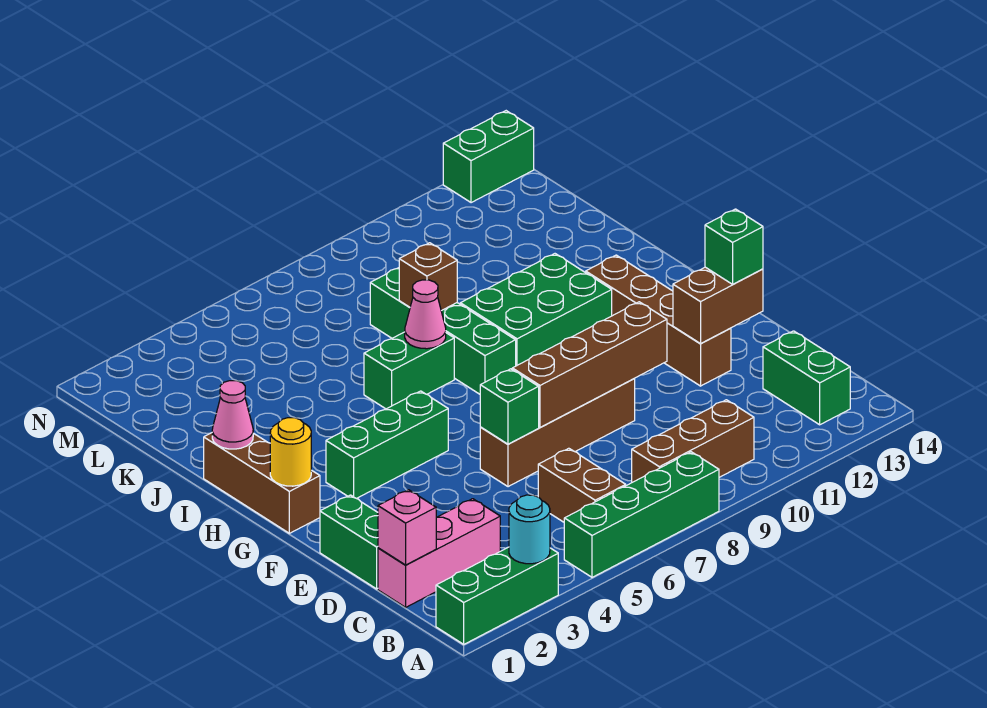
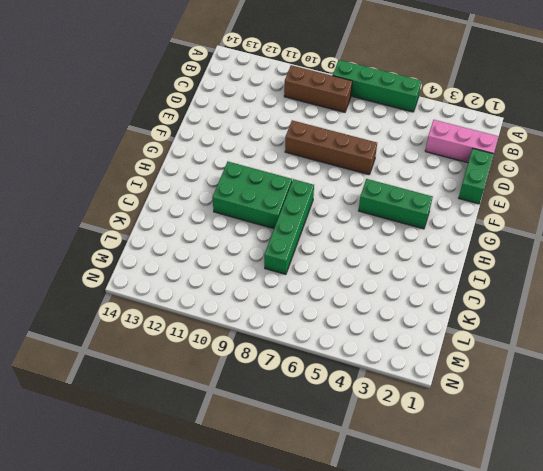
none -> green 1x3 brick [436,547,558,644]
none -> brown 1x2 brick [538,448,626,522]
none -> green 1x2 brick [763,331,850,425]

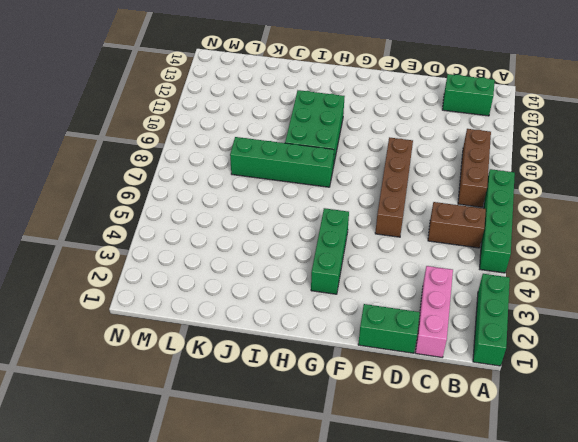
none -> brown 1x4 brick [586,255,731,386]
none -> brown 1x3 brick [204,433,320,533]
none -> green 1x2 brick [364,332,454,409]

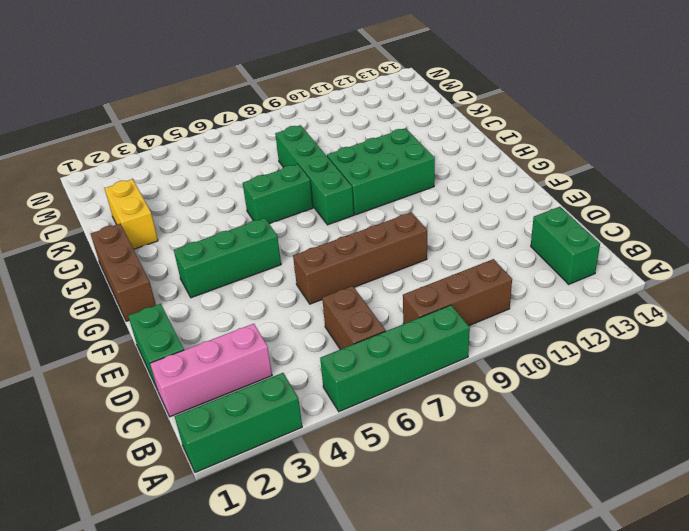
yellow 1x2 brick [104,179,158,249] -> none
none -> brown 1x4 brick [586,255,731,386]
none -> green 1x2 brick [443,111,534,203]
none -> cyan 1x1 round brick [509,495,550,564]

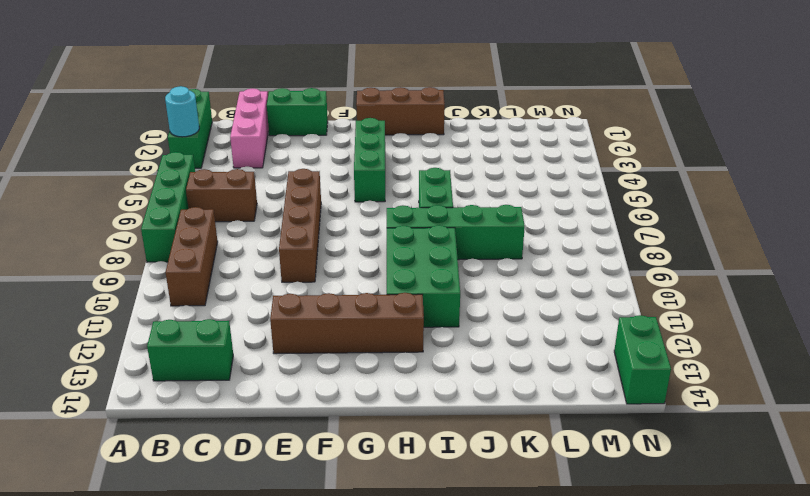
none -> pink 1x1 brick [378,490,436,565]
none -> green 1x1 brick [480,369,539,444]
none -> brown 1x4 brick [512,302,667,428]

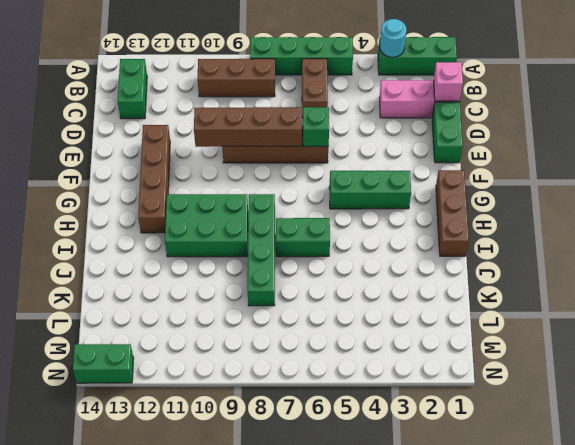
none -> brown 1x2 brick [673,267,763,344]
none -> yellow 1x1 round brick [270,418,311,486]
none -> pink 1x1 cone [212,381,253,449]

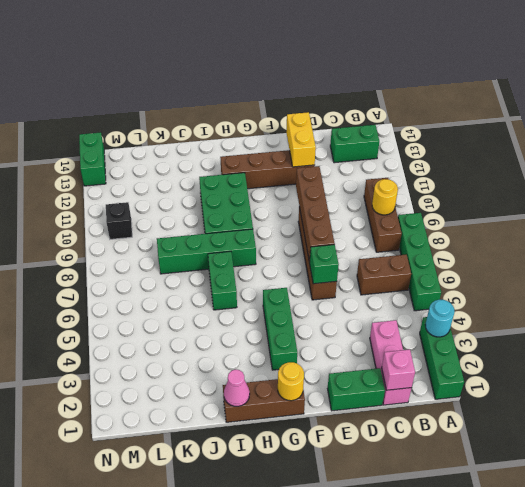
yellow 1x1 round brick [372,179,398,215] -> none
yellow 1x2 brick [286,112,316,167] -> brown 1x2 brick [673,267,763,344]
black 1x1 brick [106,202,132,239] -> none
none -> pink 1x1 cone [405,280,446,349]
none -> brown 1x1 brick [399,243,457,311]
none -> green 1x1 brick [705,209,763,284]

